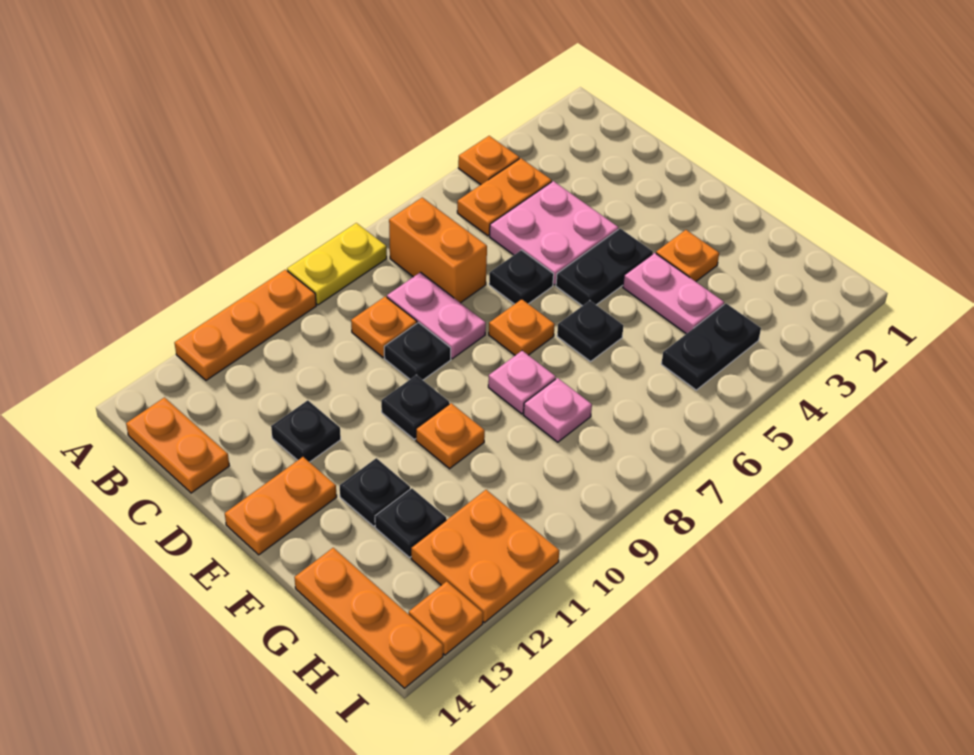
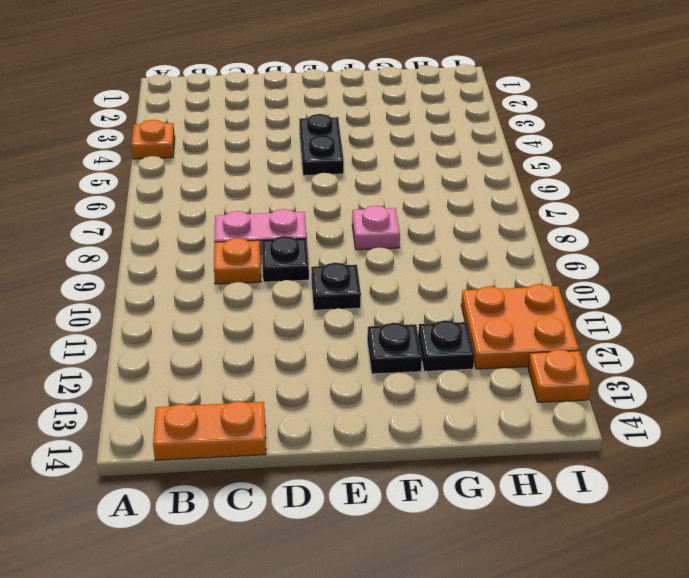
none -> yellow 1x2 plate [287,223,387,305]
none -> orange 1x3 plate [175,270,316,380]
none -> orange 1x2 plate [457,158,552,236]

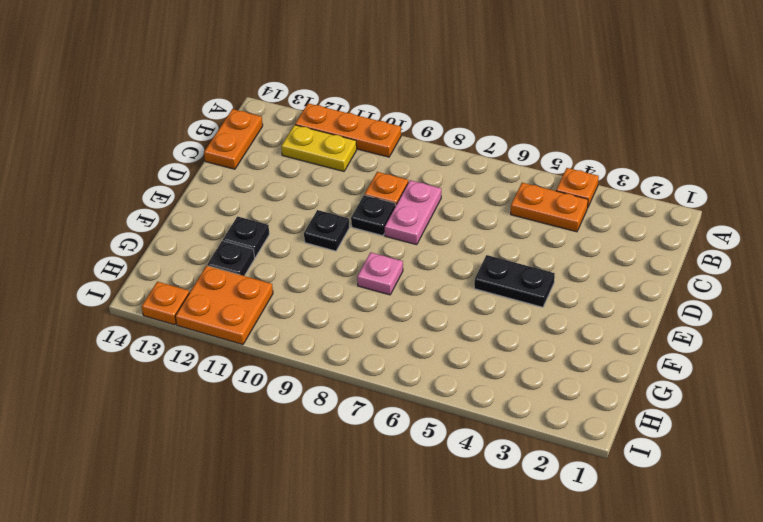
yellow 1x2 plate [281,125,357,171] -> yellow 1x2 plate moved to [287,223,387,305]
none -> orange 1x2 brick [389,198,487,303]
none -> pink 2x2 plate [490,181,618,285]
none -> black 1x1 plate [489,250,554,304]

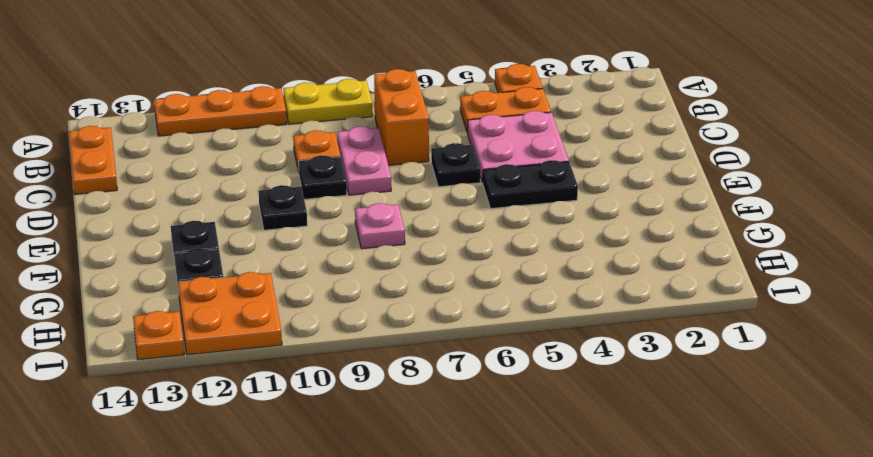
none -> black 1x1 plate [271,400,341,462]
none -> orange 1x1 plate [489,299,555,355]
none -> orange 1x2 plate [225,457,337,555]

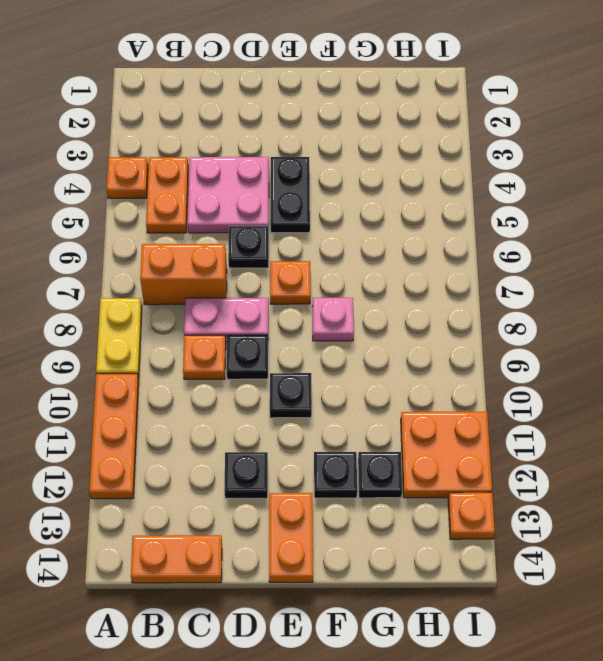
none -> orange 1x1 plate [656,230,719,282]
none -> pink 1x2 plate [623,253,724,334]
none -> black 1x1 plate [557,301,623,362]

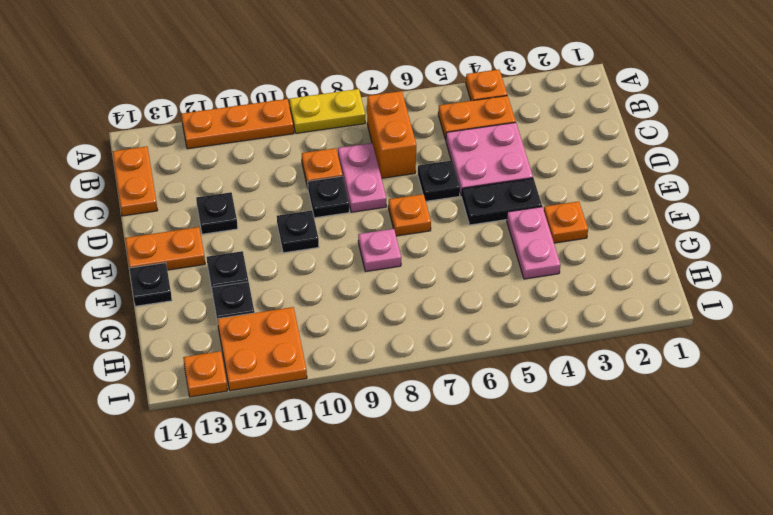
black 1x1 plate [129,263,172,306] -> black 1x1 plate moved to [557,301,623,362]
none -> orange 1x1 plate [416,403,485,469]
none -> pink 1x1 plate [524,378,592,442]
none -> orange 1x3 plate [294,548,443,688]

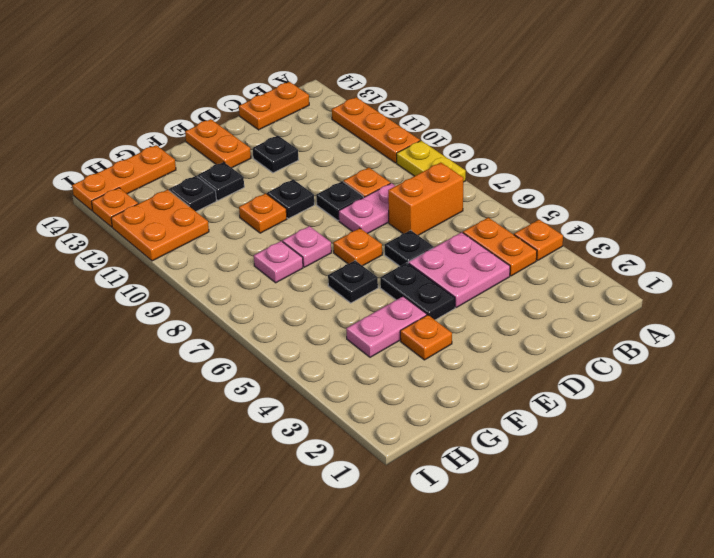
none -> black 1x2 plate [661,304,761,390]

